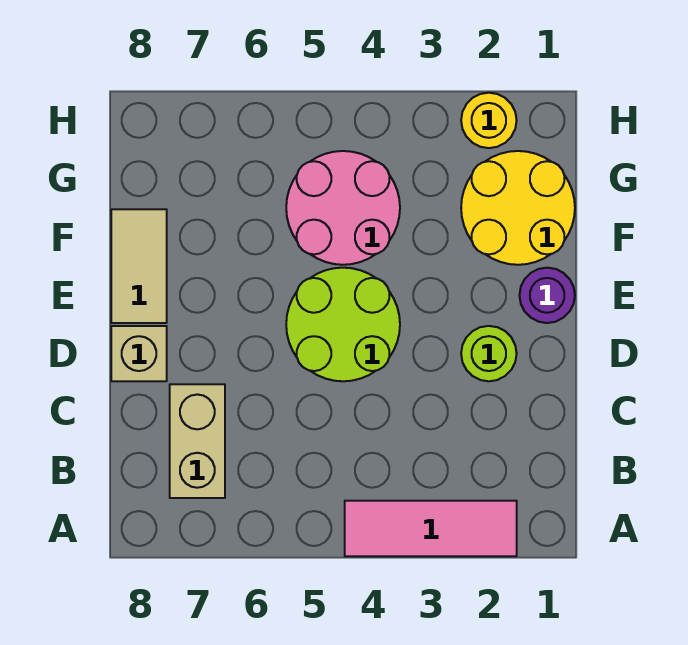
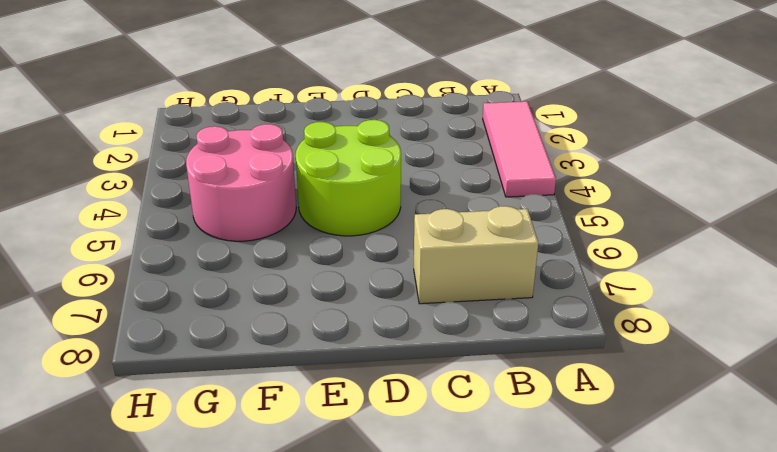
none -> lime 1x1 round brick [461,326,517,381]
none -> tan 1x1 brick [111,326,167,381]

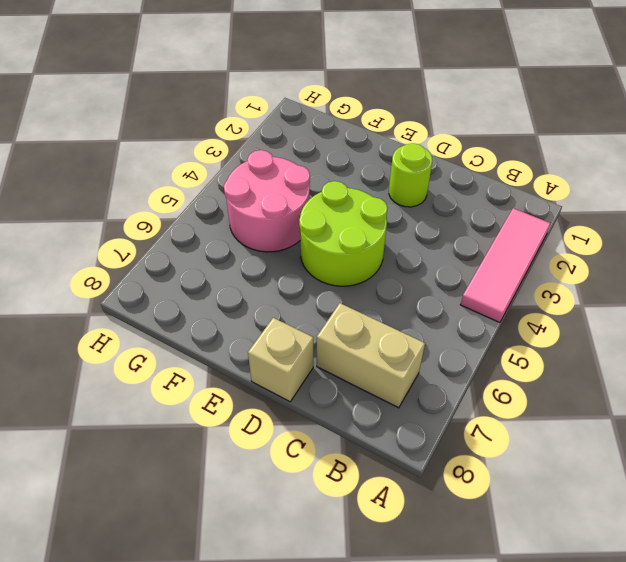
none -> purple 1x1 round brick [519,268,575,323]
none -> tan 1x2 tile [111,209,167,323]

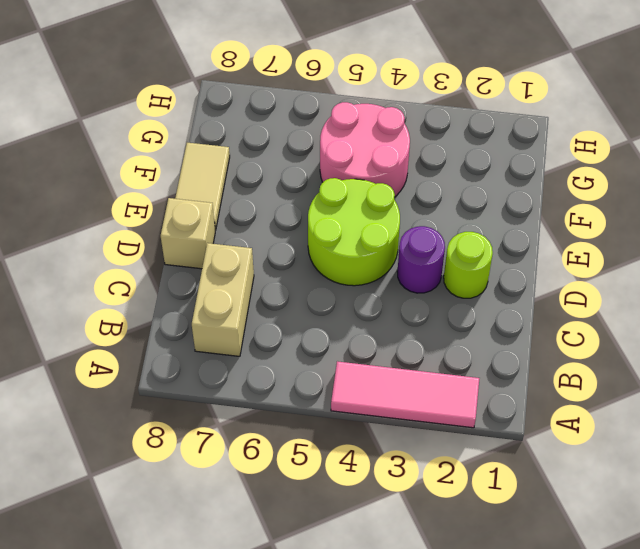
purple 1x1 round brick [397,226,445,293] -> purple 1x1 round brick moved to [519,268,575,323]
none -> yellow 2x2 round brick [461,151,575,265]
none -> yellow 1x1 round brick [461,93,517,148]

